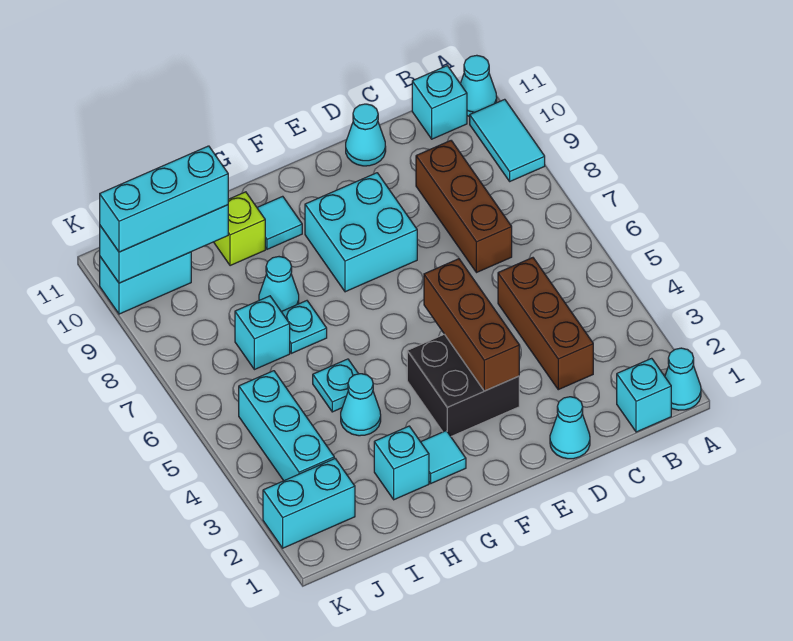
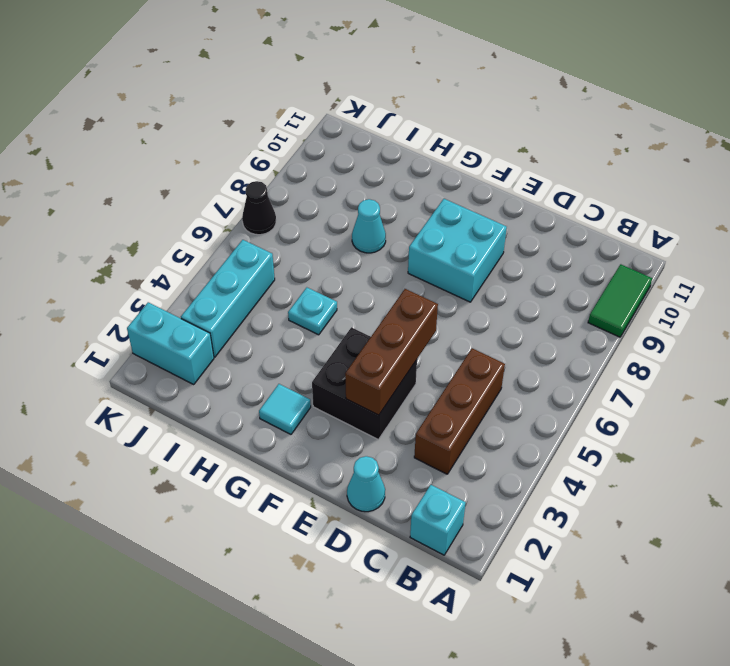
green 1x2 tile [588,264,652,337] -> cyan 1x2 tile [470,99,545,181]
black 1x1 cone [242,181,276,235] -> none
none -> cyan 1x1 cone [665,348,701,410]
none -> cyan 1x1 cone [460,55,497,116]
none -> cyan 1x1 brick [412,66,467,139]

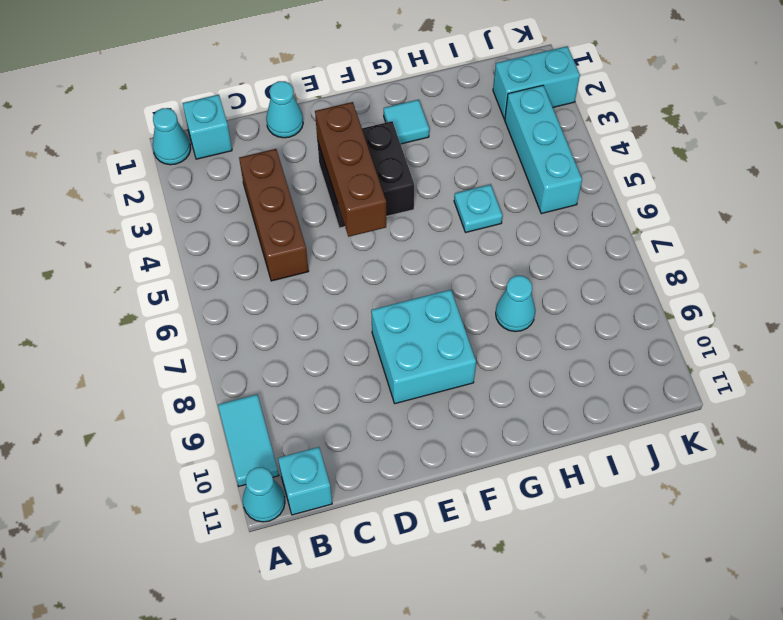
none -> brown 1x3 brick [416,141,512,273]
none -> cyan 1x1 cone [346,104,386,166]
none -> cyan 1x1 tile [257,196,302,249]

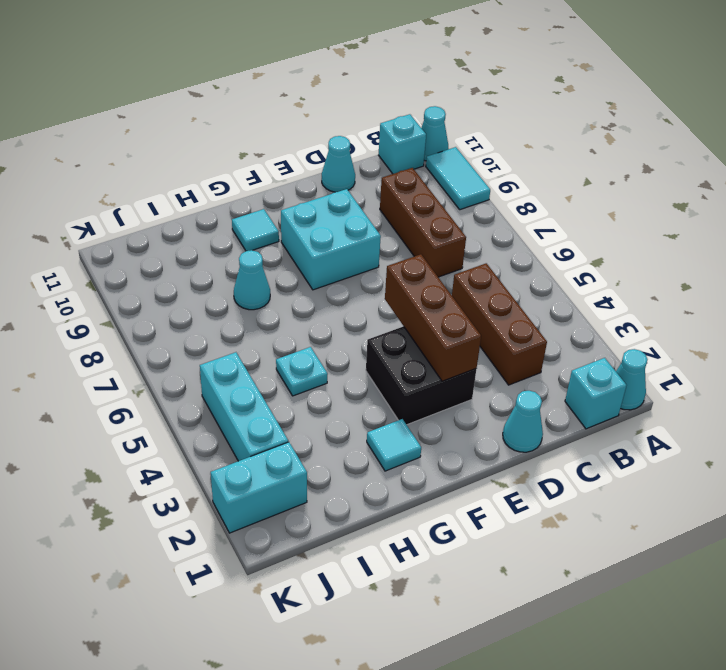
none -> cyan 1x1 brick [374,426,429,500]
none -> cyan 1x1 cone [341,374,381,436]
none -> cyan 1x1 plate [281,301,327,353]

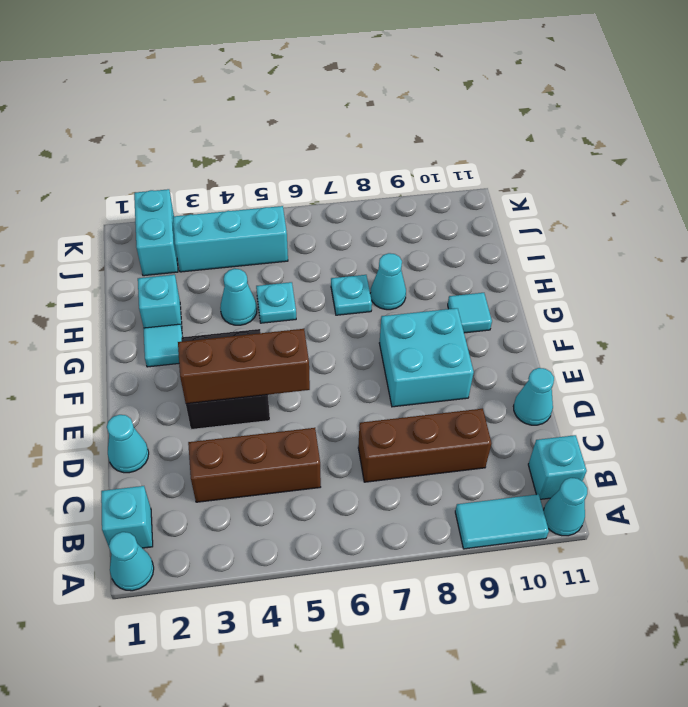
none -> lime 1x1 brick [214,192,265,266]
none -> cyan 1x1 brick [235,296,290,370]
none -> cyan 1x2 brick [100,252,191,314]

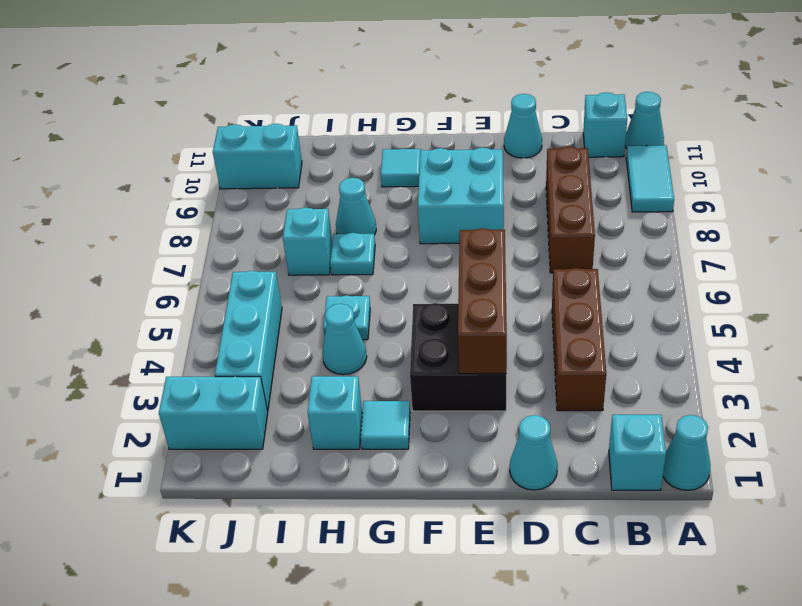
none -> lime 1x1 brick [214,192,265,266]
none -> cyan 1x3 brick [100,205,228,283]
none -> cyan 1x3 brick [100,146,228,252]

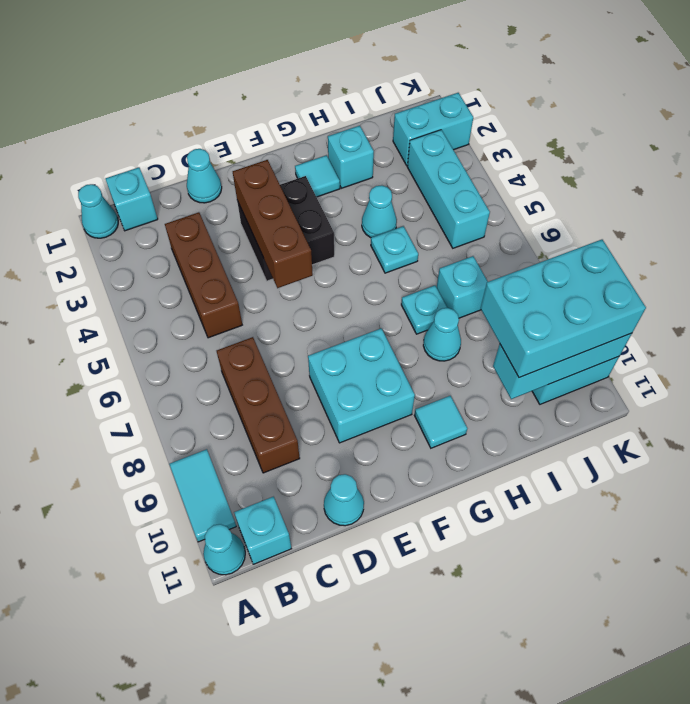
cyan 2x3 brick [481,240,646,378] -> cyan 1x3 brick [100,146,228,252]
none -> lime 1x1 brick [214,192,265,266]

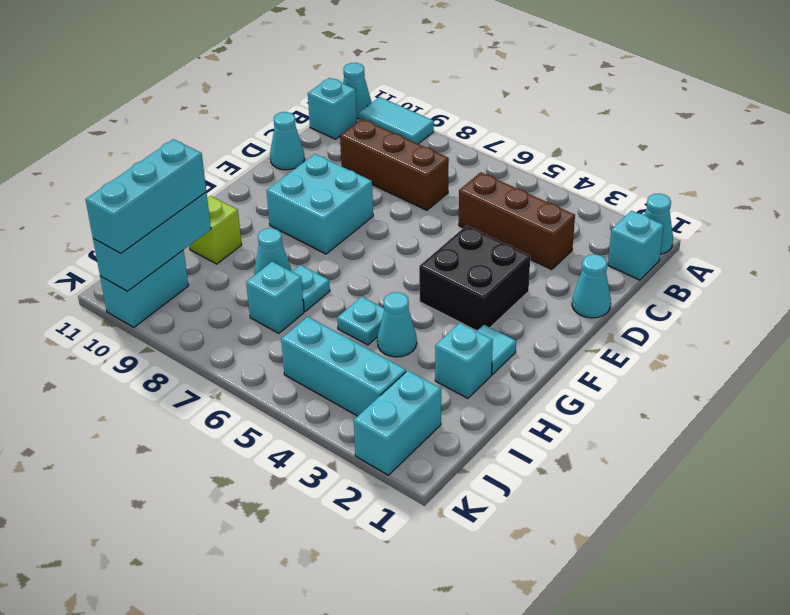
none -> cyan 1x1 tile [257,196,302,249]
none -> brown 1x3 brick [424,259,519,391]

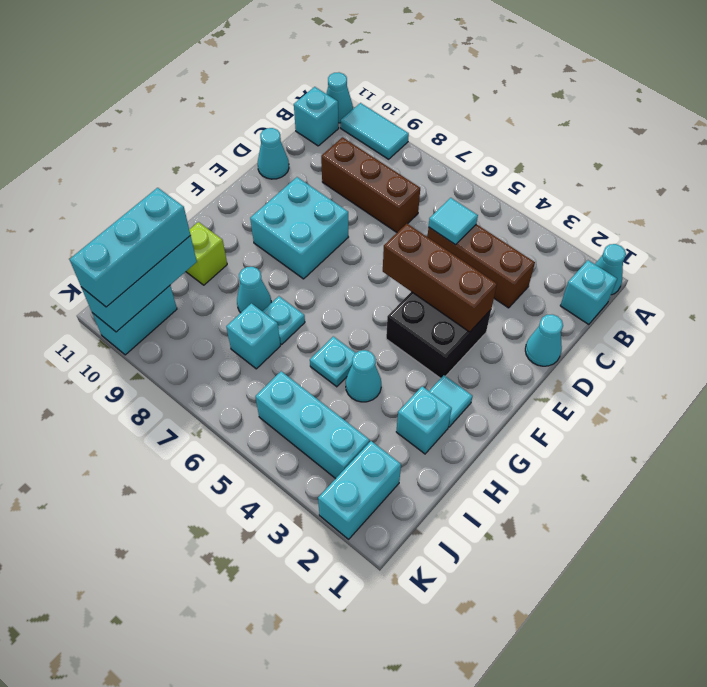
cyan 1x1 tile [429,198,478,245] -> cyan 1x1 tile moved to [257,196,302,249]

